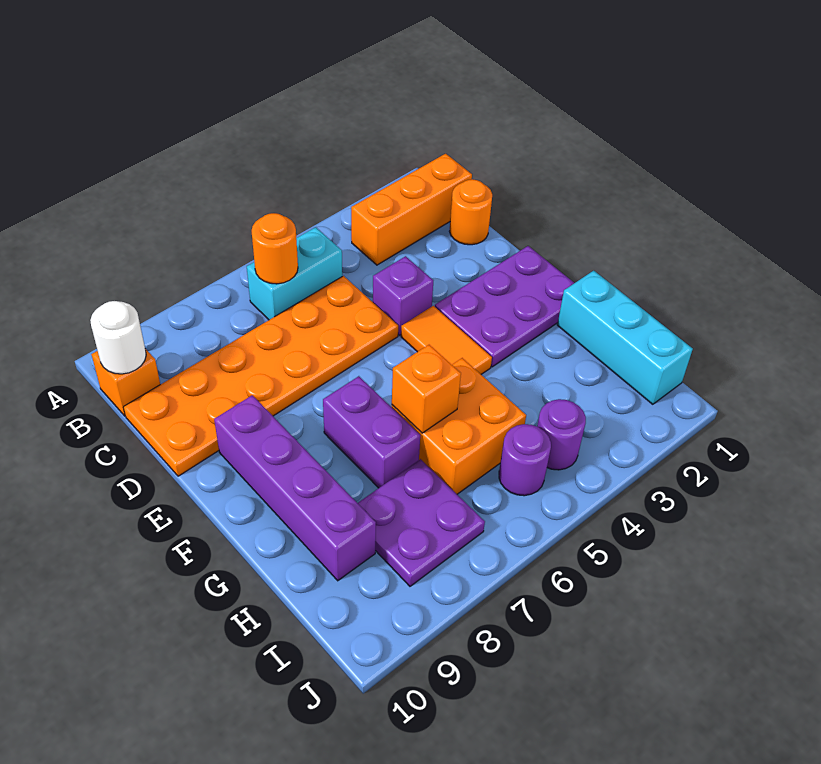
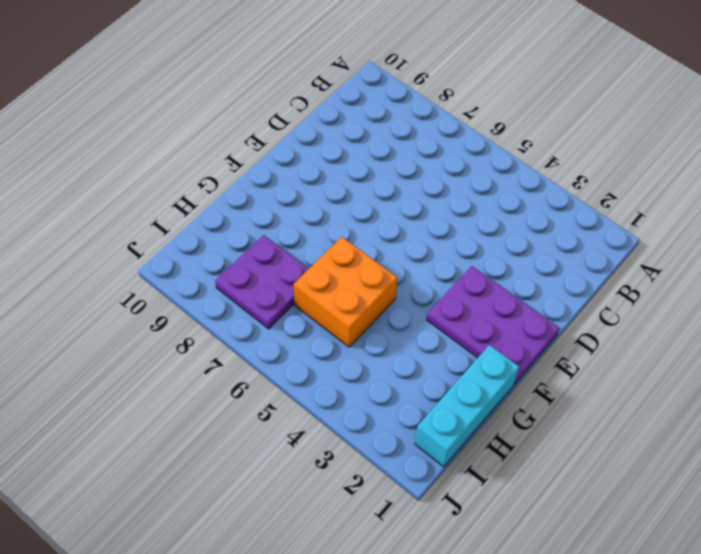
none -> orange 1x3 brick [351,154,472,265]
none -> cyan 1x2 brick [247,227,342,320]
none -> orange 1x1 brick [91,349,160,416]

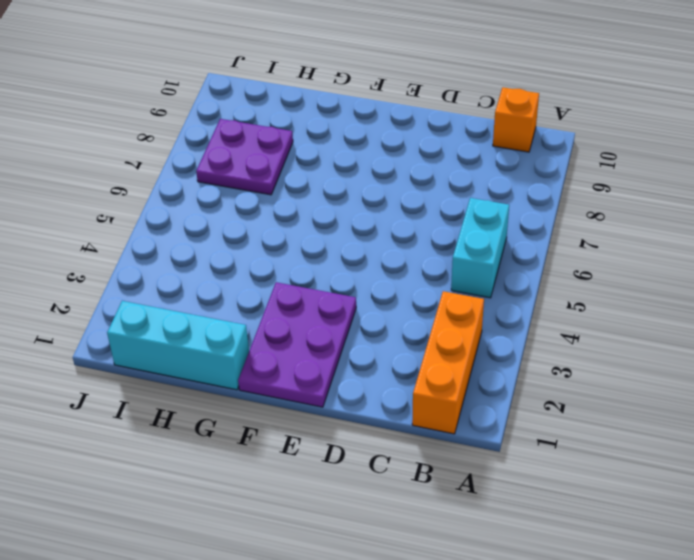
none -> orange 1x1 round brick [449,179,492,245]
none -> orange 2x6 plate [123,276,398,476]
none -> purple 1x1 brick [373,256,433,335]

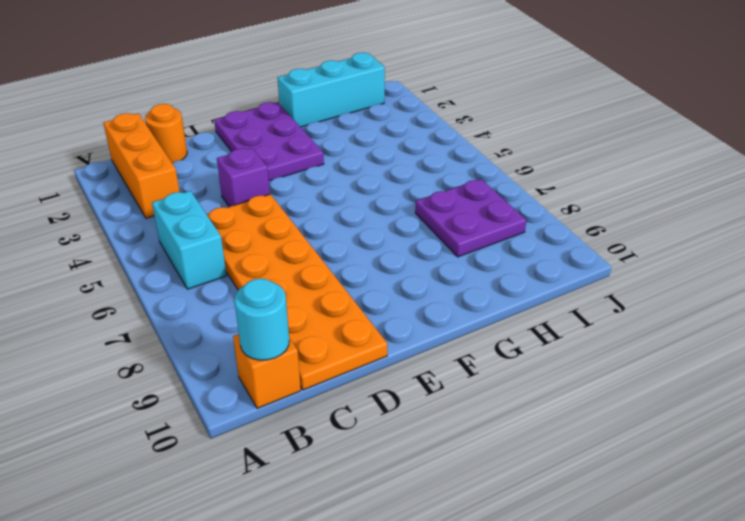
cyan 1x1 round brick [234,278,289,360] -> white 1x1 round brick [90,301,146,374]
none -> orange 1x2 tile [401,306,492,374]
none -> purple 1x4 brick [214,395,376,581]
none -> purple 1x2 brick [323,376,420,488]

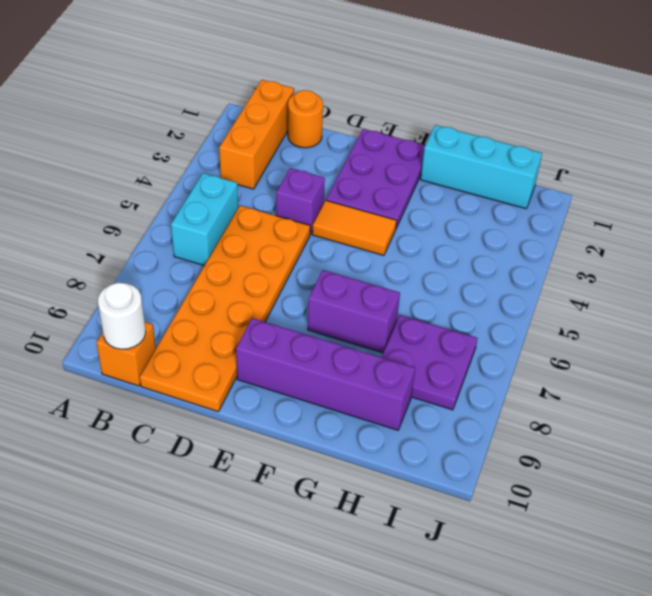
none -> orange 2x2 brick [392,358,526,494]
none -> purple 1x1 round brick [537,399,586,470]
none -> purple 1x1 round brick [499,424,551,496]

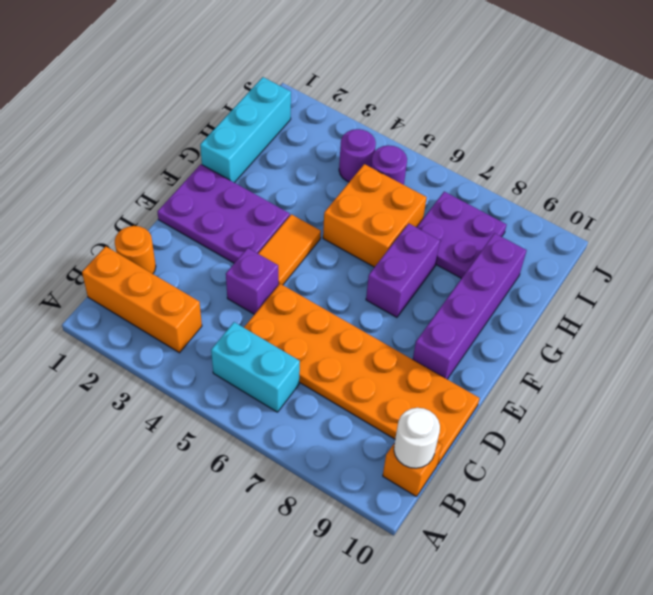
none -> orange 1x1 round brick [252,213,298,284]
none -> orange 1x1 brick [392,345,461,433]

